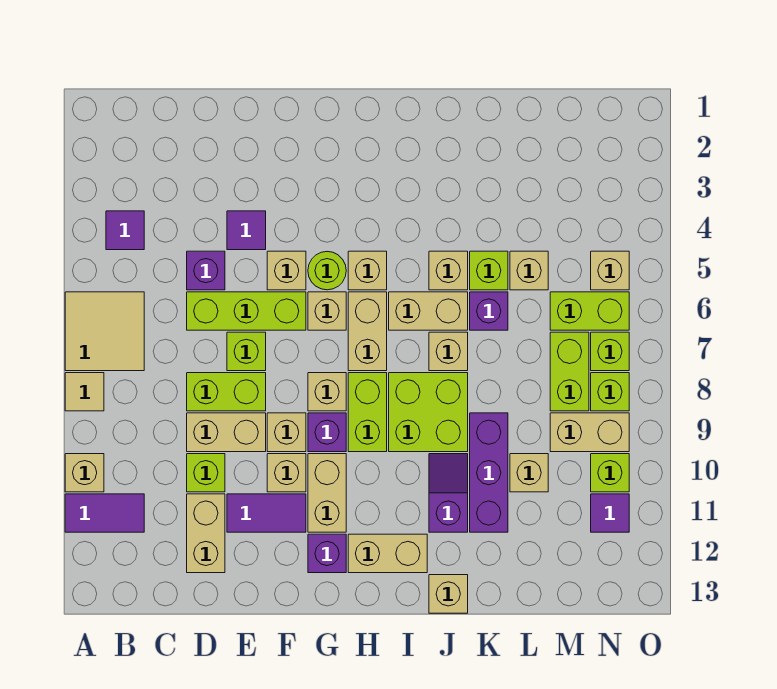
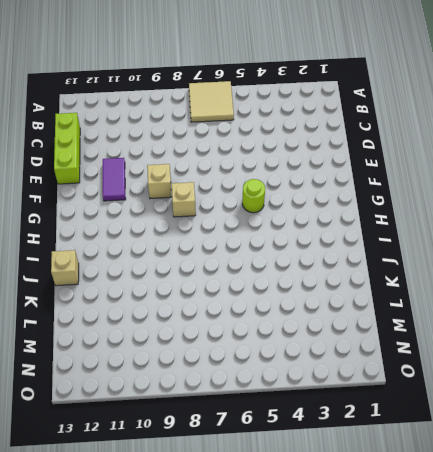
lime 1x3 brick [54,113,80,184] -> lime 1x3 brick moved to [187,292,306,330]
none -> tan 1x1 tile [65,373,104,411]
none -> tan 1x1 brick [65,454,104,492]
none -> purple 1x2 tile [65,494,144,532]
none -> purple 1x1 tile [106,211,144,250]

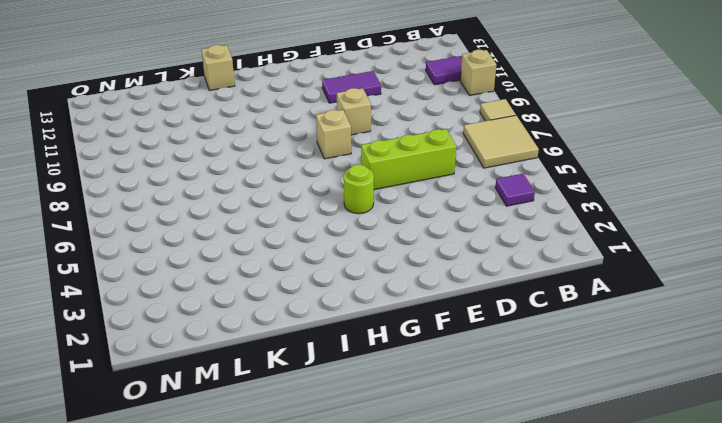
none -> purple 1x1 brick [187,251,225,290]
none -> lime 1x2 brick [187,373,266,411]
none -> tan 1x2 brick [187,413,266,452]
none -> lime 1x1 brick [187,454,225,492]

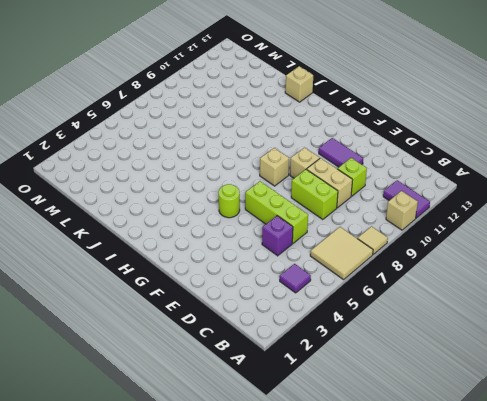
none -> tan 1x2 brick [187,494,225,573]
none -> purple 1x1 tile [227,211,266,250]
none -> lime 1x1 brick [227,332,266,371]
none -> tan 1x1 brick [267,251,306,290]

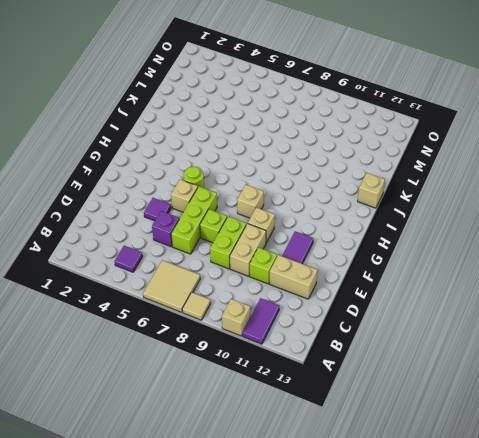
none -> tan 1x1 brick [267,454,306,492]
none -> tan 1x1 brick [308,292,346,330]
none -> purple 1x1 brick [308,413,346,452]
none -> tan 1x2 brick [308,454,346,532]

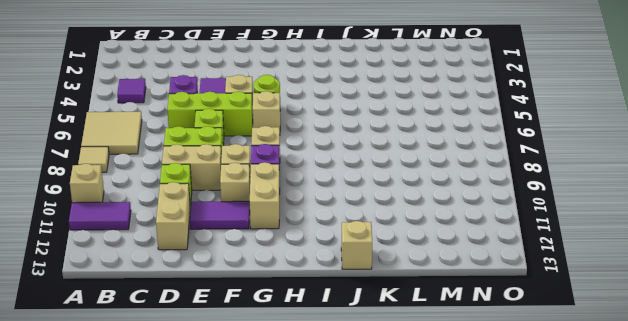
none -> purple 1x1 brick [308,534,346,573]
none -> tan 1x1 brick [348,251,387,290]
none -> tan 1x2 brick [348,292,387,371]
none -> lime 1x2 brick [348,373,387,452]

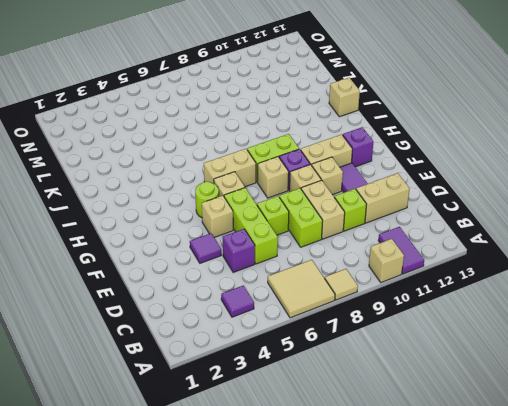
none -> tan 1x1 brick [348,251,387,290]
none -> tan 1x2 brick [348,534,427,573]
none -> tan 1x2 brick [389,292,468,330]
none -> lime 2x2 brick [389,373,468,452]

